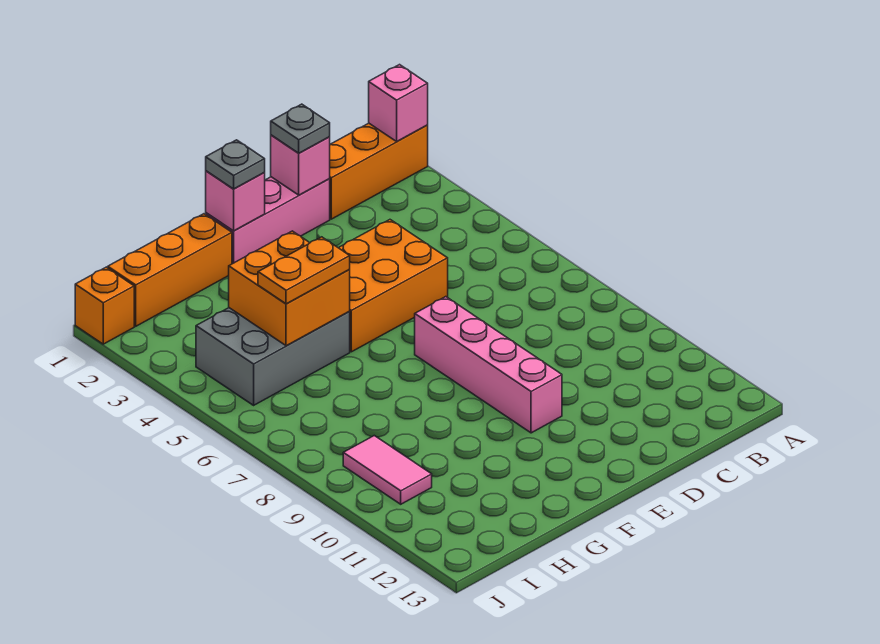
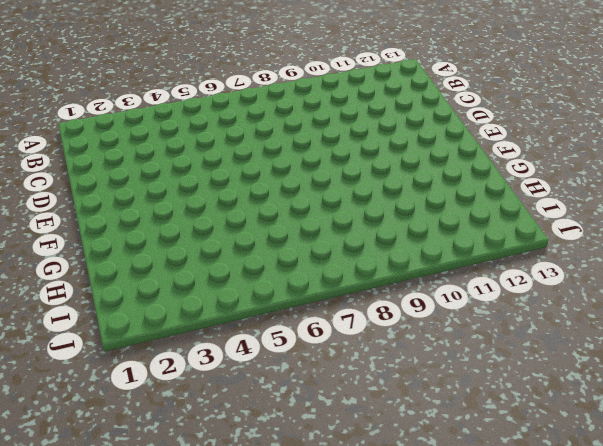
none -> orange 1x3 brick [330,123,428,219]
none -> pink 1x3 brick [206,177,330,264]
none -> orange 2x3 brick [339,220,448,352]

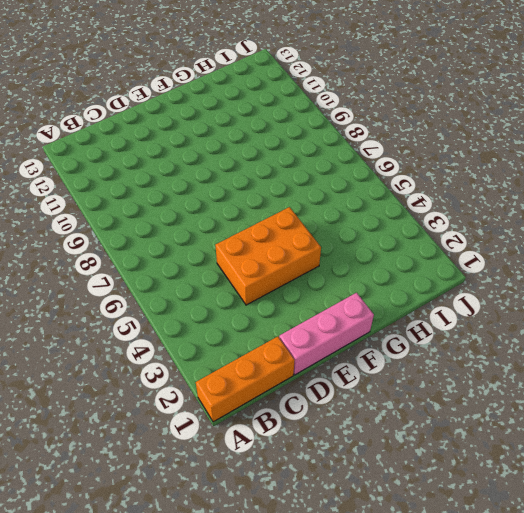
none -> pink 1x4 brick [415,297,562,433]
none -> orange 1x3 brick [108,214,232,326]
none -> grey 2x3 brick [196,308,350,405]

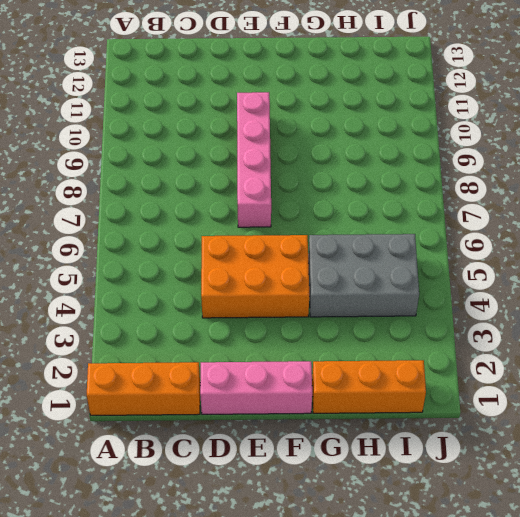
none -> pink 1x2 tile [343,436,432,504]
none -> orange 1x1 brick [75,267,134,344]
none -> pink 1x1 brick [369,65,428,141]

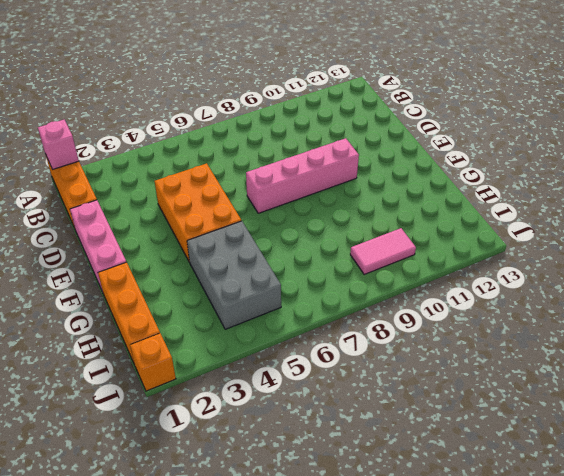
none -> pink 1x1 brick [271,135,330,195]
none -> pink 1x1 brick [206,171,265,231]
none -> orange 2x2 brick [229,231,350,346]

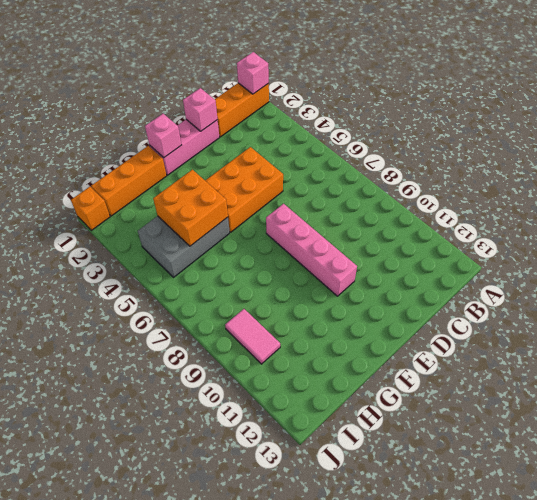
none -> grey 1x1 plate [271,104,330,153]
none -> grey 1x1 plate [206,140,265,189]
none -> orange 1x2 plate [258,237,350,304]

